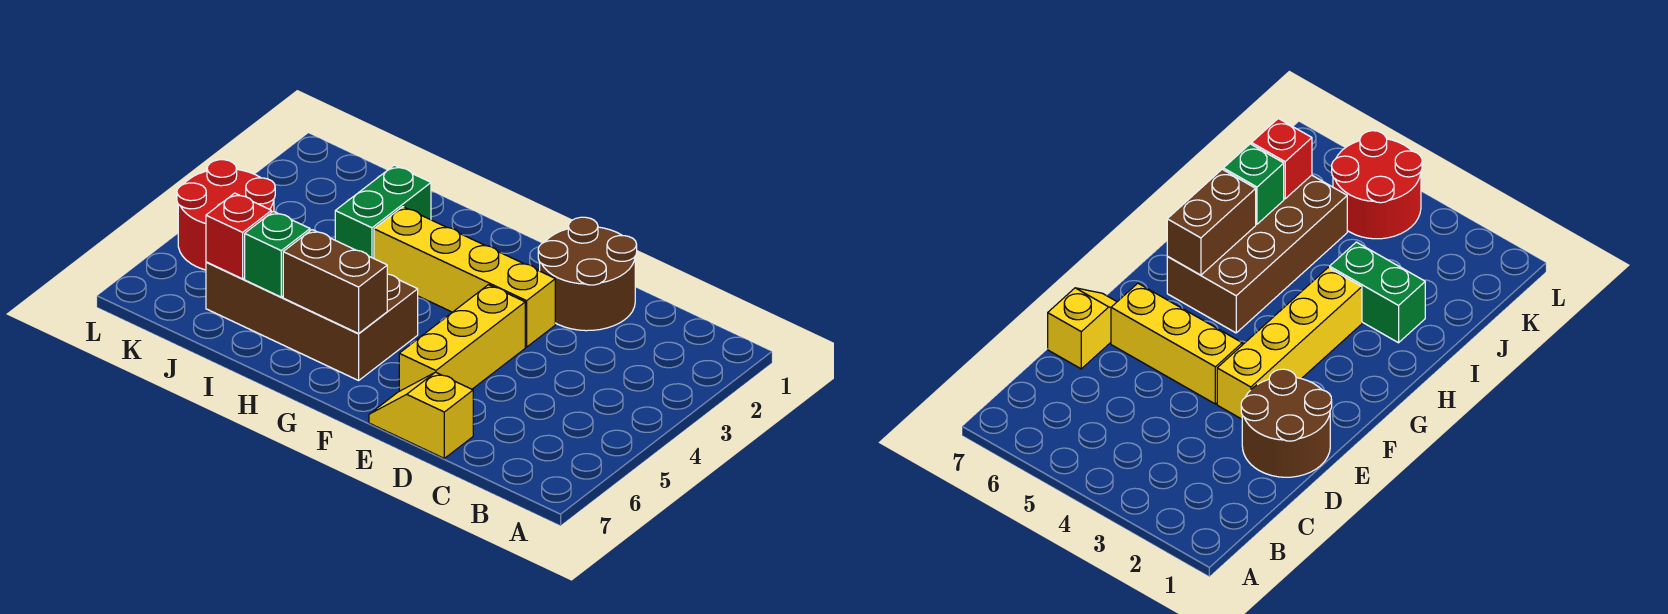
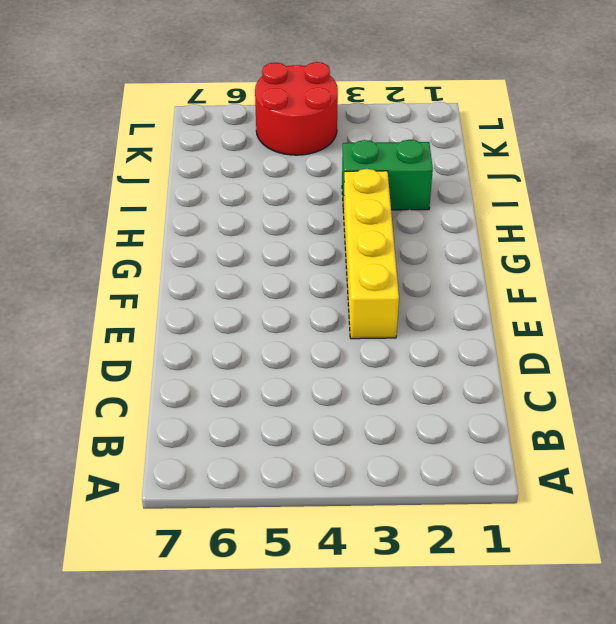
none -> brown 2x2 round brick [538,217,637,331]
none -> yellow 1x2 slope [369,372,473,458]

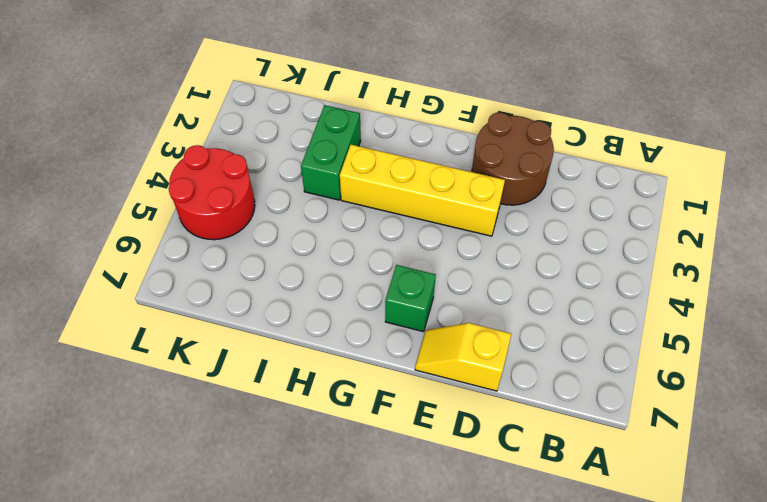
green 1x1 brick [385,265,436,332] -> green 1x1 brick moved to [245,211,310,297]
none -> yellow 1x3 brick [399,285,525,391]
none -> brown 2x4 brick [206,262,418,380]

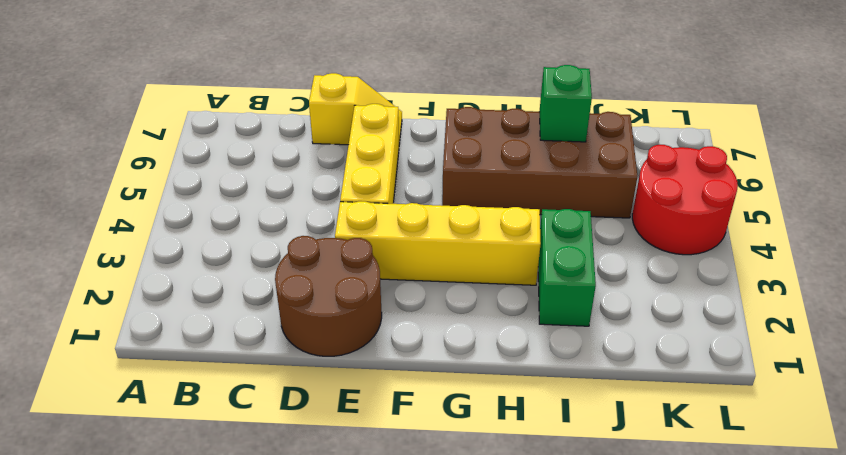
none -> brown 1x2 brick [283,230,387,333]
none -> red 1x1 brick [206,193,271,279]

